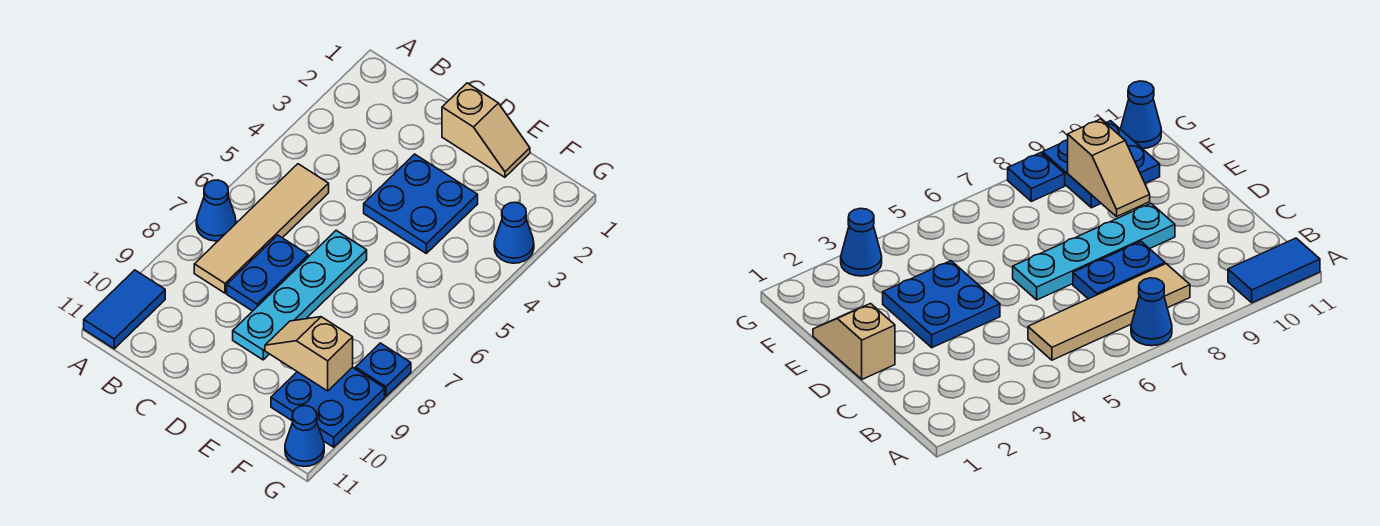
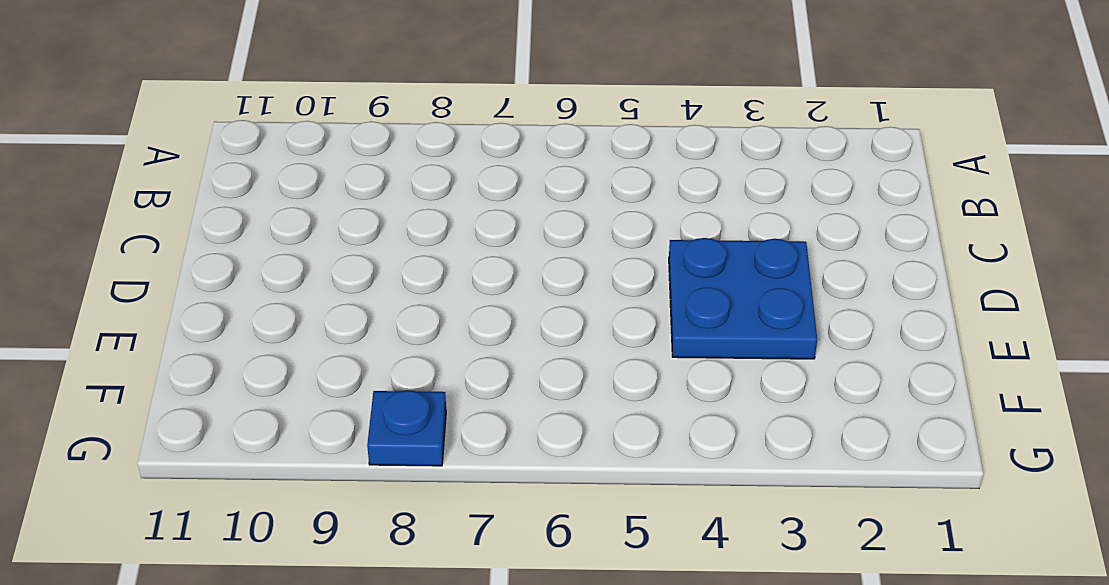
none -> blue 1x1 cone [196,180,236,241]
none -> blue 1x2 tile [84,270,165,349]
none -> tan 1x4 tile [194,164,329,293]

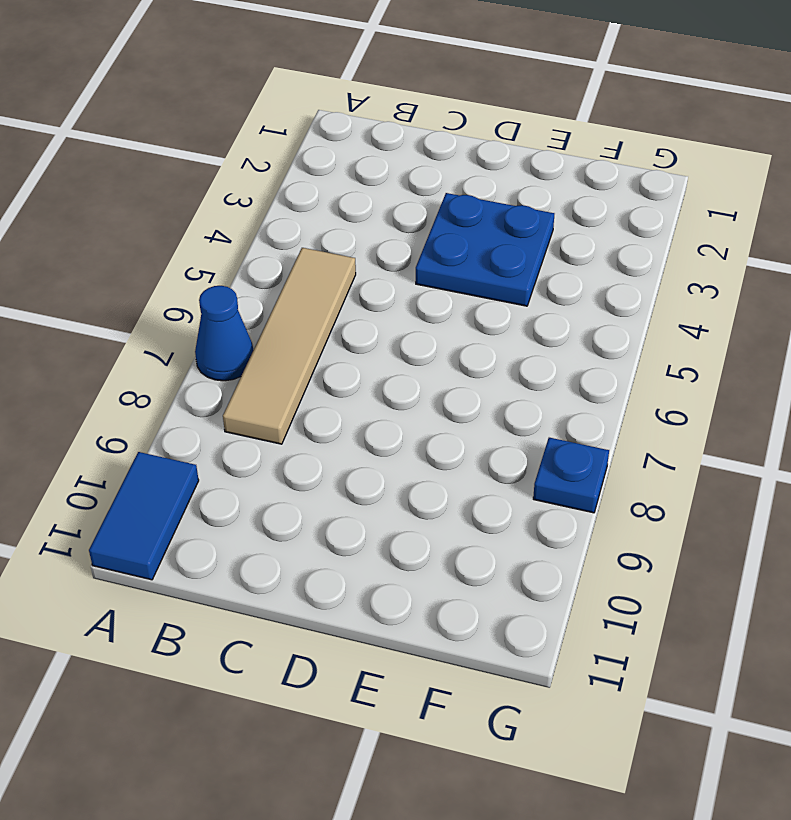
none -> blue 1x2 plate [227,235,308,311]
none -> tan 1x2 slope [442,83,530,177]
none -> cyan 1x4 plate [233,230,367,360]

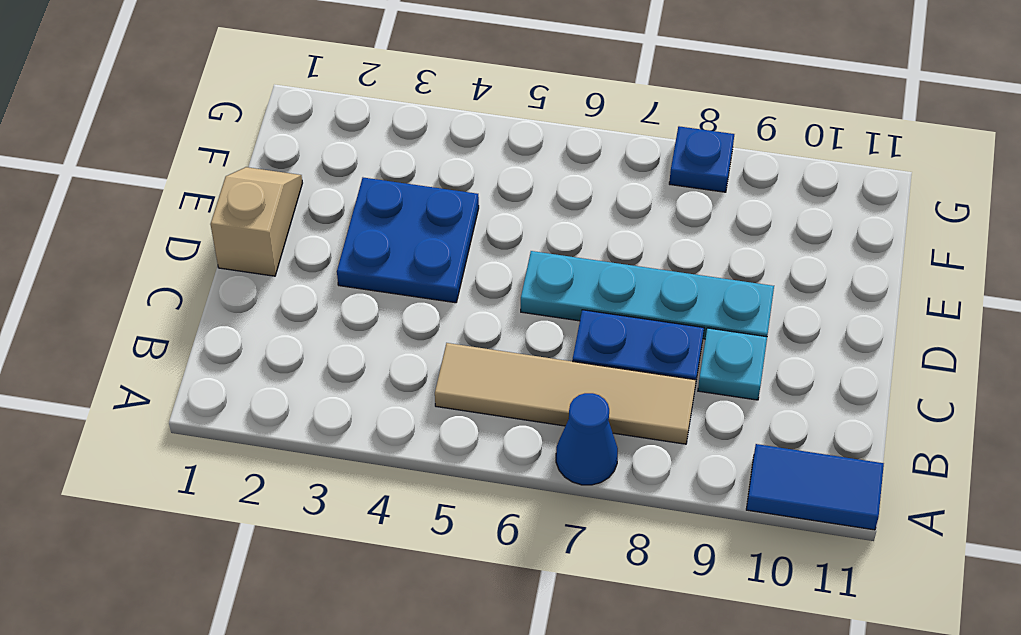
cyan 1x1 plate [698,328,767,400] -> none
none -> blue 2x2 plate [271,367,385,447]
none -> blue 1x1 cone [494,202,534,263]
none -> blue 1x1 cone [285,406,324,467]

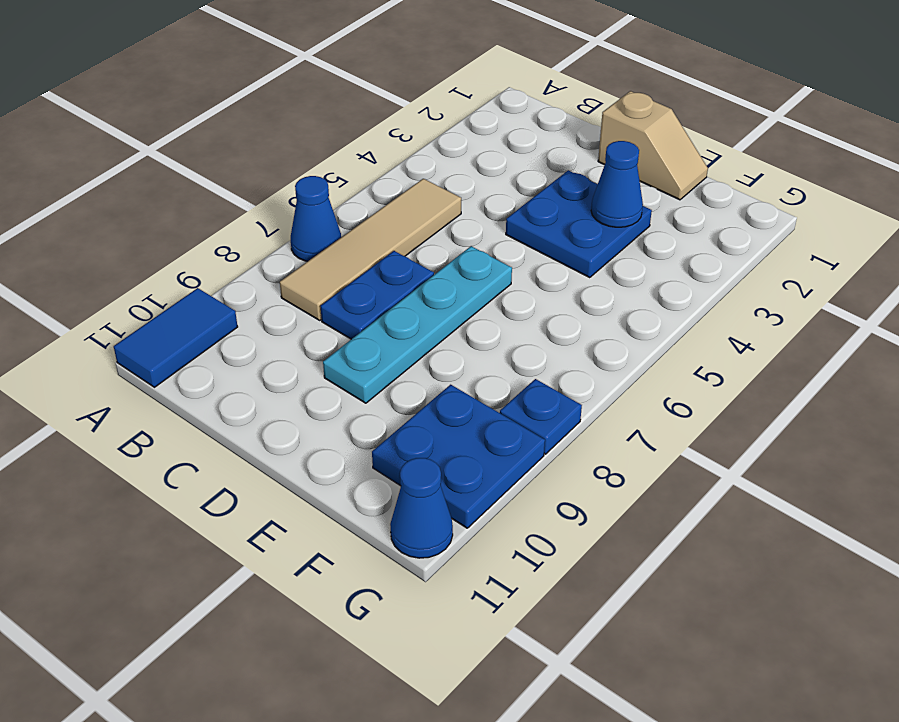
blue 1x1 cone [591,141,643,227] -> blue 1x1 cone moved to [494,202,534,263]
none -> tan 1x2 slope [265,317,353,391]

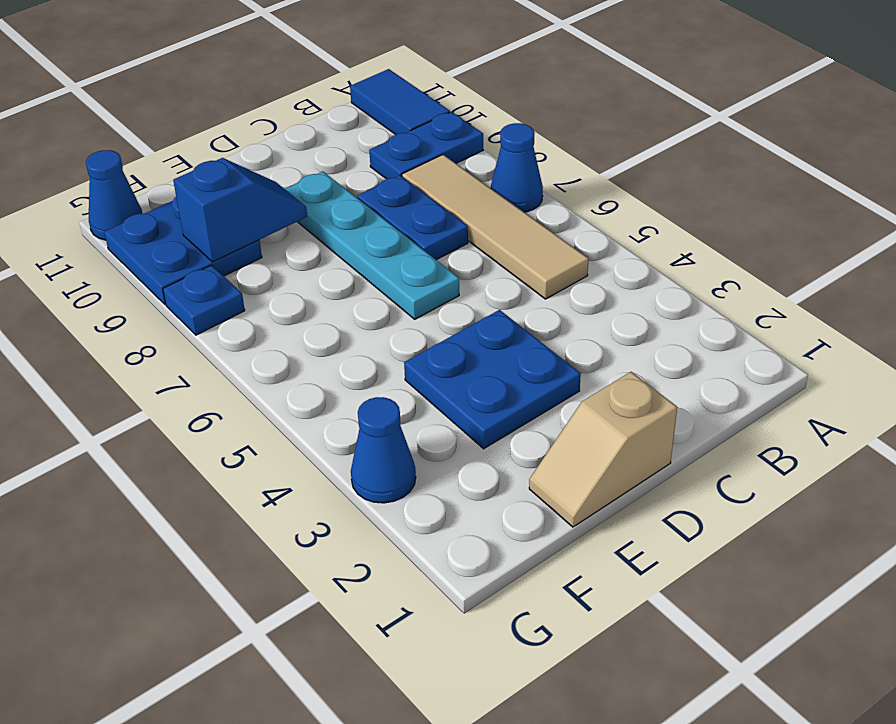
blue 1x2 plate [369,112,483,179] -> none
blue 1x2 slope [173,158,307,262] -> tan 1x2 slope [265,317,353,391]

